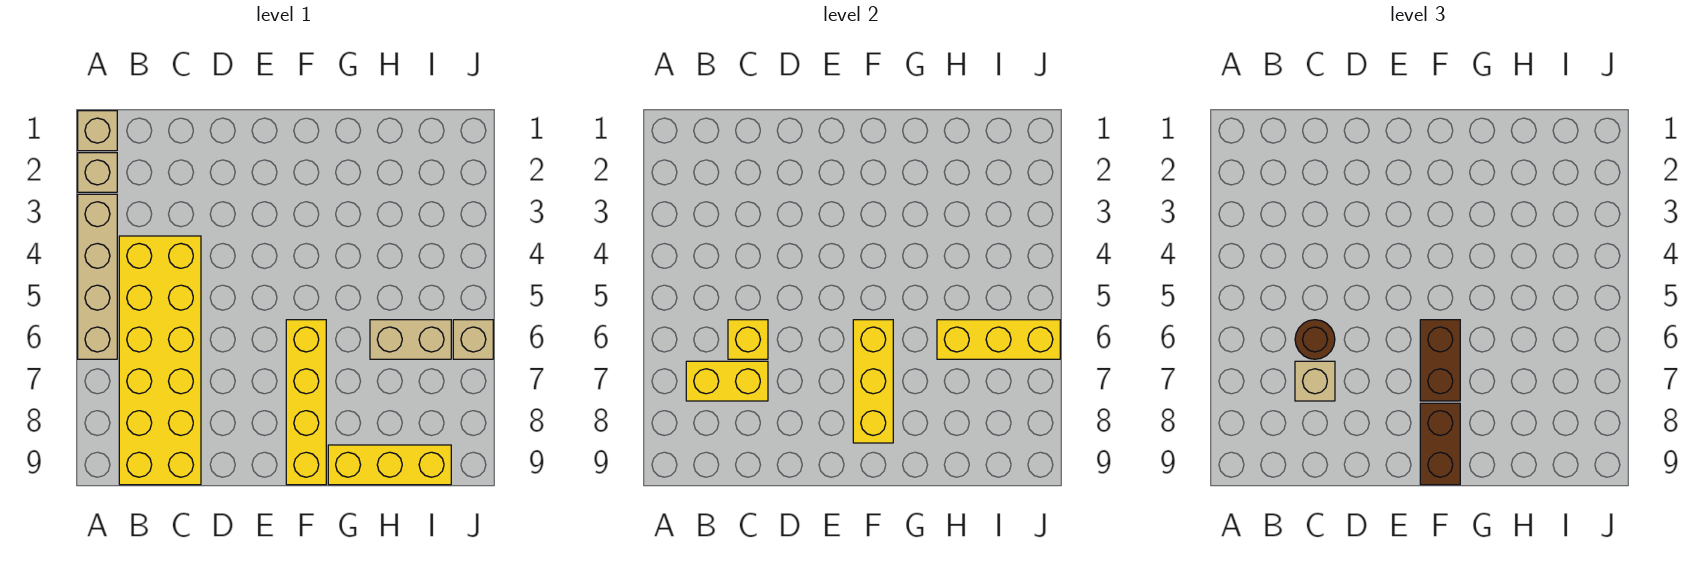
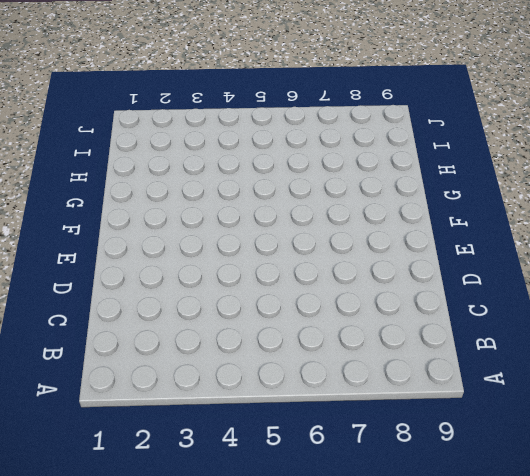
none -> tan 1x1 brick [78,111,117,151]
none -> tan 1x1 brick [78,153,117,192]
none -> tan 1x4 brick [78,194,117,359]

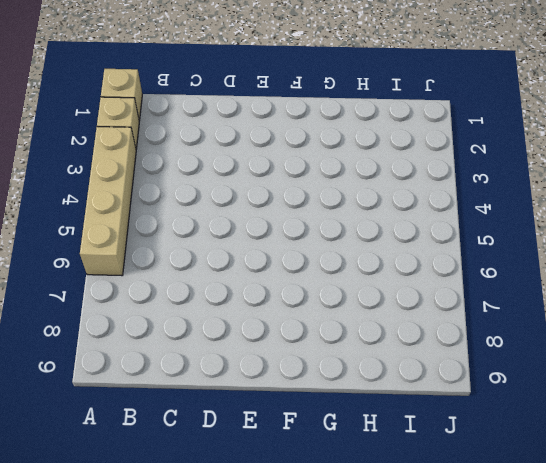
none -> yellow 2x6 brick [119,236,201,485]
none -> yellow 1x4 brick [286,320,326,485]
none -> yellow 1x3 brick [328,445,451,485]

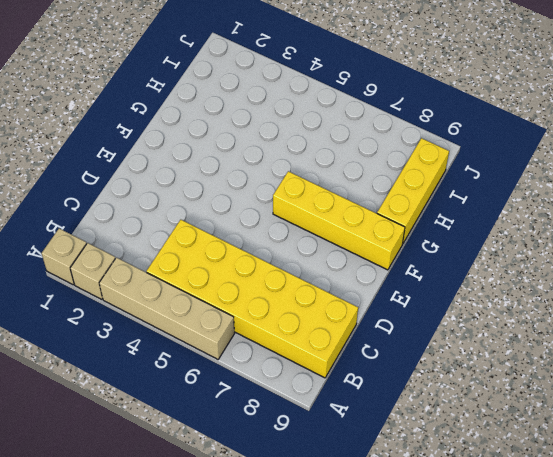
none -> tan 1x2 brick [370,320,451,359]
none -> tan 1x1 brick [453,320,493,359]
none -> yellow 1x2 brick [686,361,768,401]

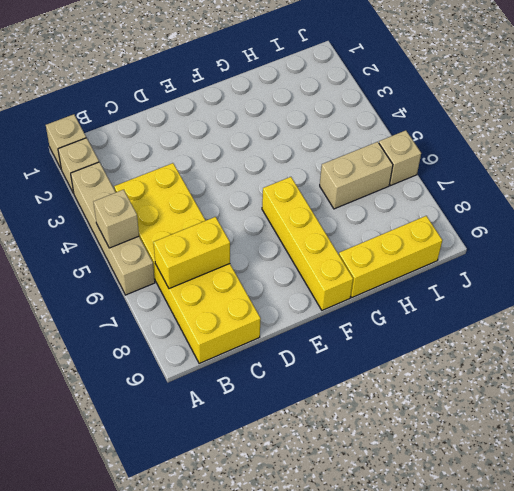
tan 1x1 brick [94,190,139,248] -> tan 1x1 brick moved to [1295,361,1335,401]
none -> yellow 1x1 brick [728,320,768,359]
none -> yellow 1x3 brick [853,320,893,443]
none -> yellow 1x3 brick [937,320,1060,359]

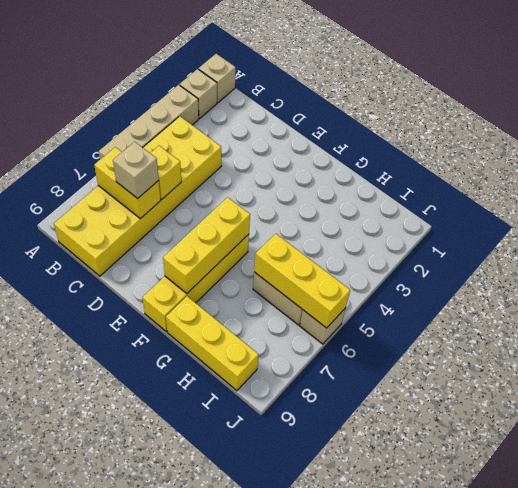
none -> brown 1x1 round brick [1295,320,1335,359]
none -> brown 1x2 brick [1420,320,1460,401]
none -> brown 1x2 brick [1420,403,1460,485]

